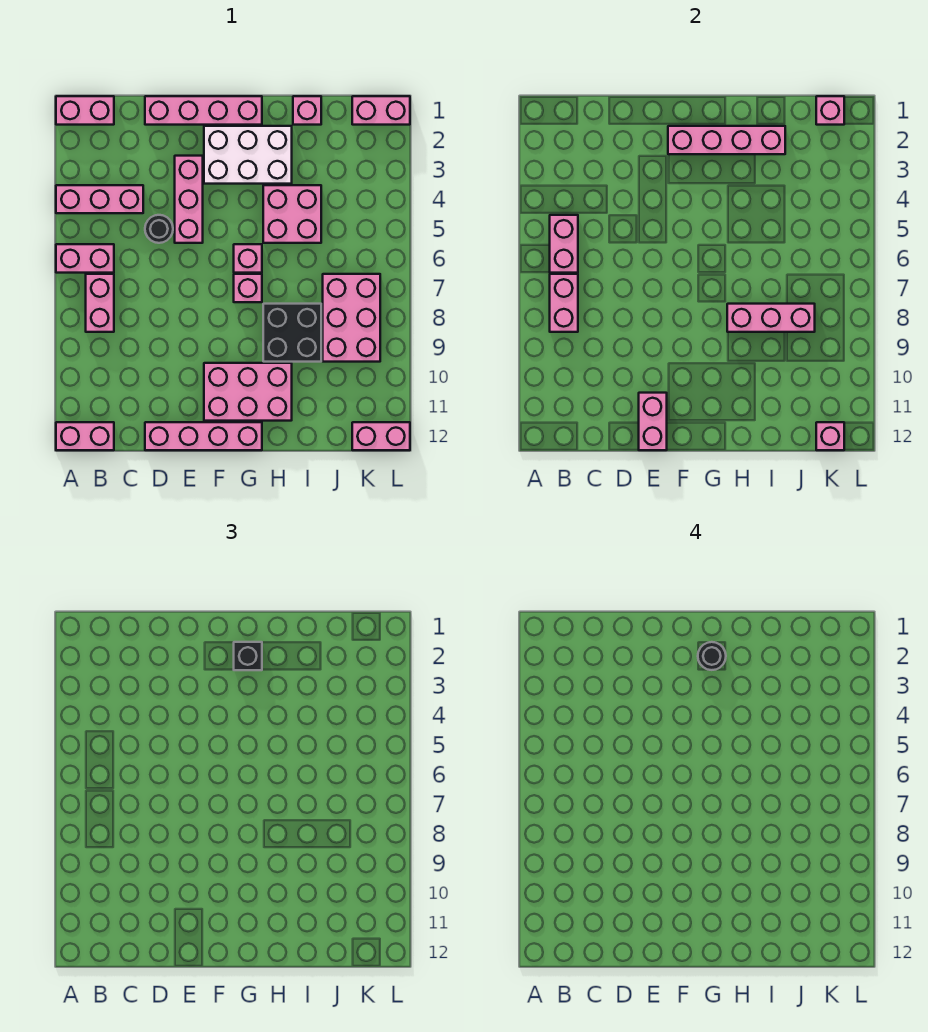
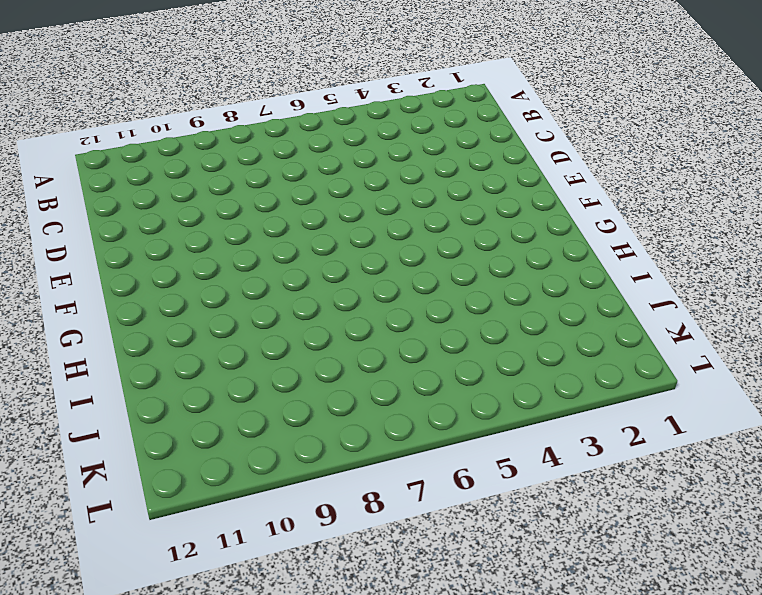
none -> pink 1x2 brick [56,96,114,125]
none -> pink 1x3 brick [56,185,143,213]
none -> pink 1x2 brick [56,244,114,273]

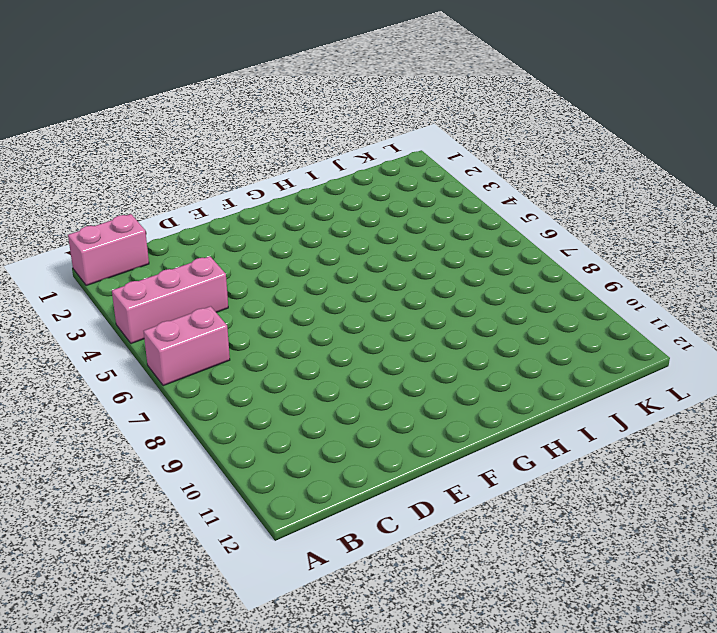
none -> pink 1x2 brick [56,422,114,450]
none -> pink 1x2 brick [86,274,114,332]
none -> pink 1x4 brick [145,96,262,125]

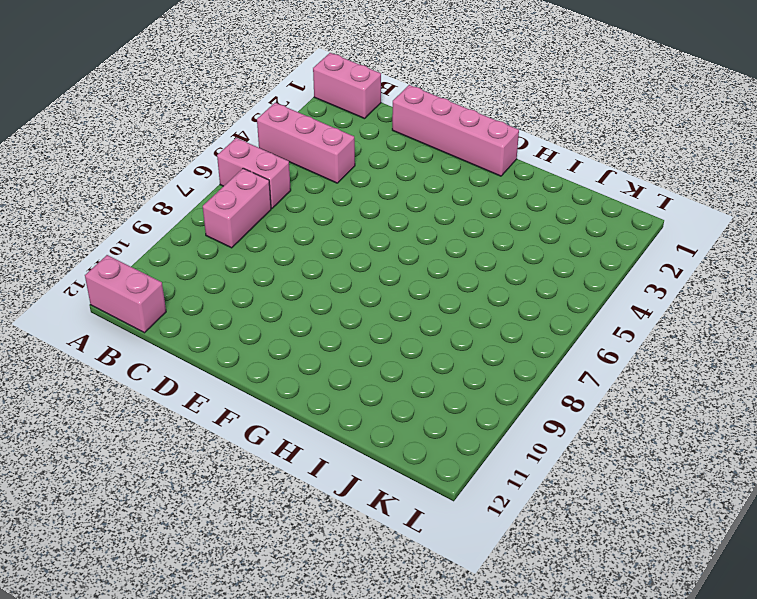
none -> black 1x1 round brick [145,215,173,243]
none -> pink 1x4 brick [145,422,262,450]
none -> pink 1x3 brick [175,156,203,243]

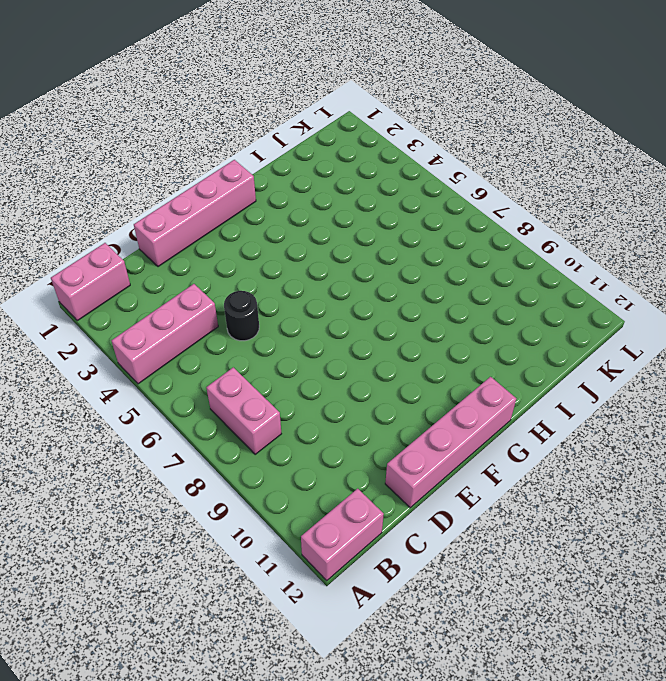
none -> pink 1x2 brick [56,244,114,273]
none -> pink 1x3 brick [175,156,203,243]
none -> white 2x3 brick [204,126,292,184]

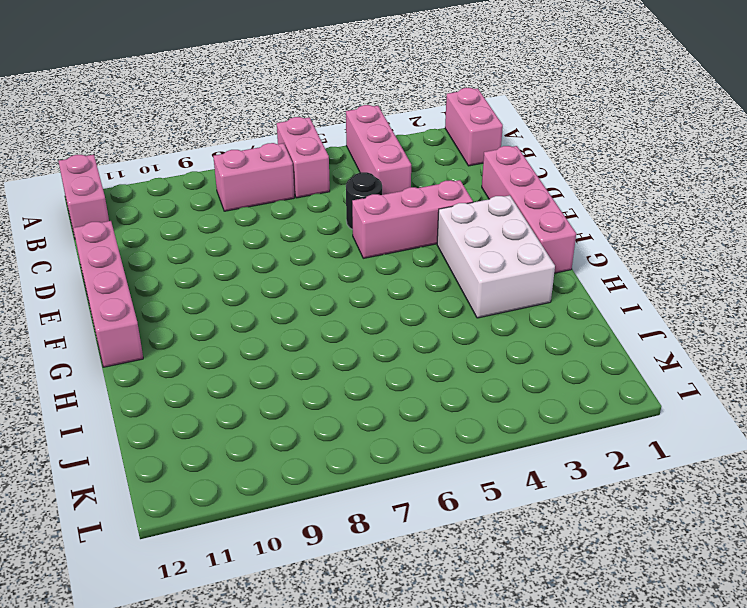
none -> pink 2x3 brick [204,363,292,421]
none -> pink 1x1 brick [234,244,262,273]
none -> pink 1x1 brick [234,274,262,302]

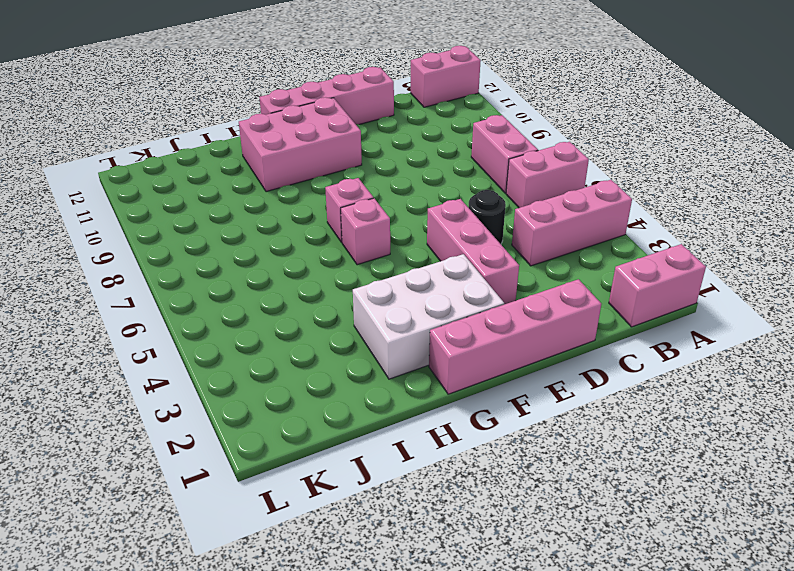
none -> pink 2x2 brick [263,185,321,243]
none -> black 2x2 brick [263,304,321,362]
none -> pink 1x1 brick [293,96,321,125]

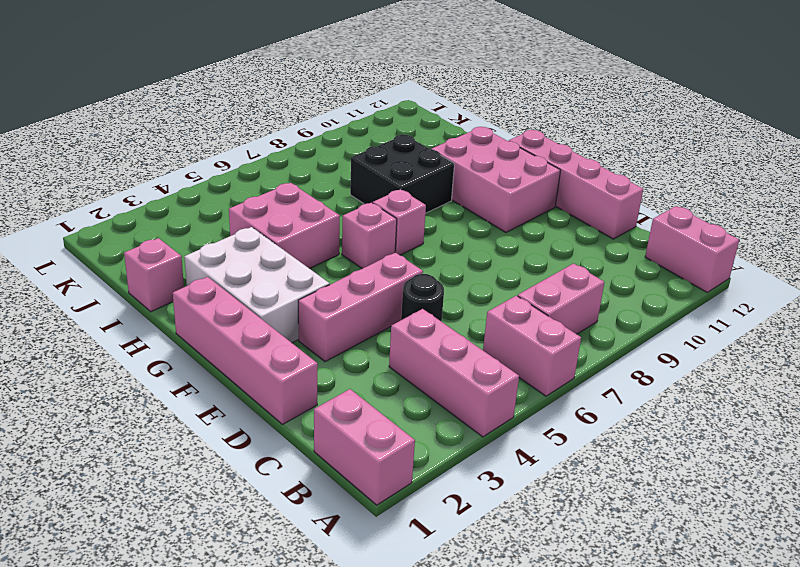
none -> pink 2x3 brick [323,274,380,362]
none -> pink 1x2 brick [352,96,410,125]
none -> pink 1x2 brick [352,422,410,450]

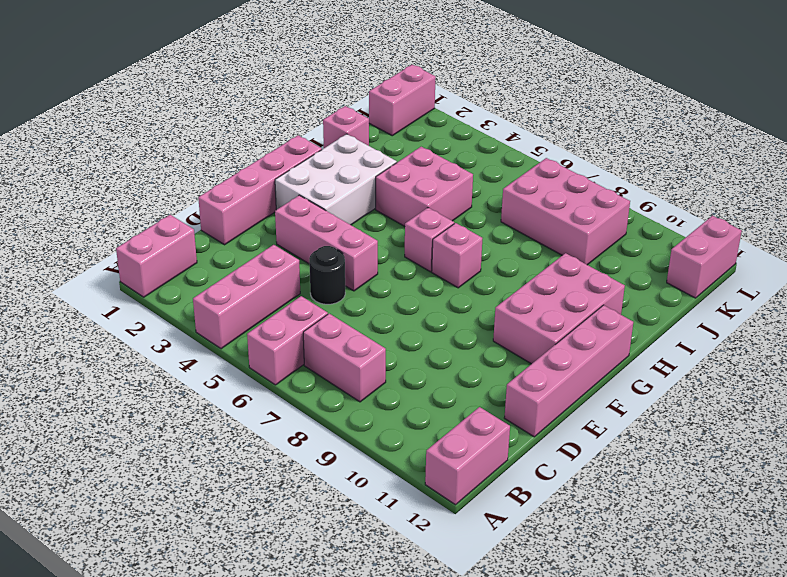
none -> black 2x2 brick [263,304,321,362]
none -> pink 1x2 brick [550,215,578,273]
none -> pink 1x2 brick [550,274,578,332]

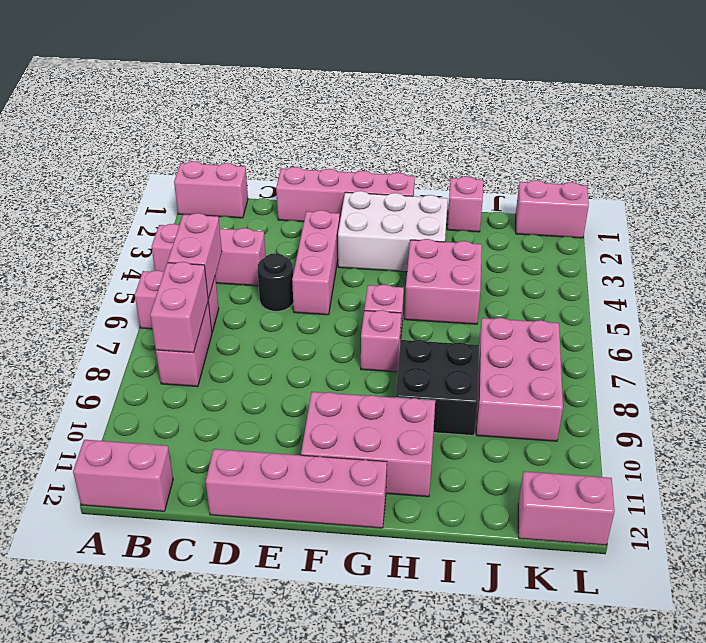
none -> pink 1x2 brick [639,393,667,450]
none -> pink 1x4 brick [668,126,785,154]
none -> pink 1x3 brick [727,304,815,332]

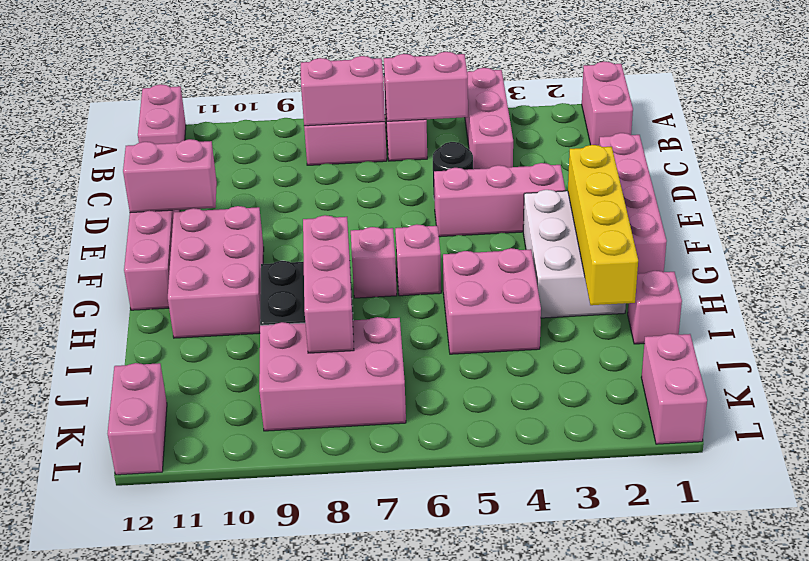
yellow 1x4 brick [568,145,638,305] -> pink 1x4 brick [668,126,785,154]
none -> pink 1x1 brick [816,96,844,125]
none -> pink 1x1 brick [816,422,844,450]
none -> black 1x1 brick [234,642,262,670]

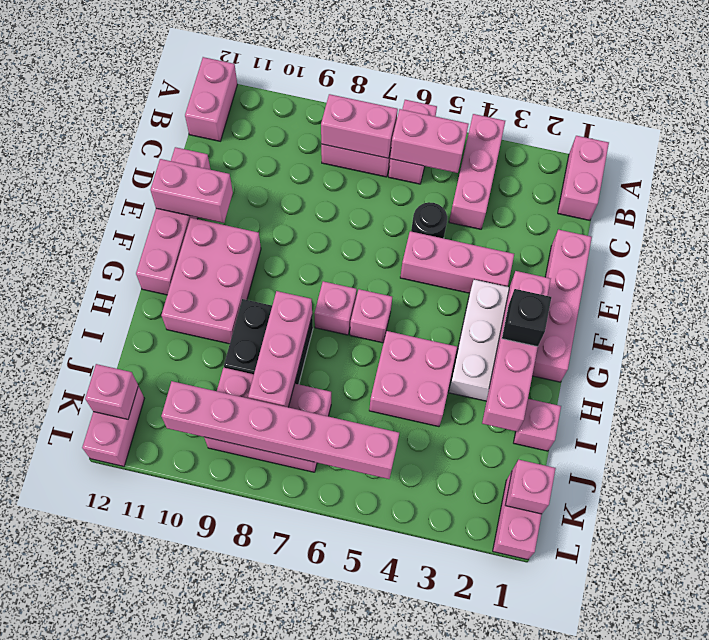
pink 1x6 brick [161,381,399,479] -> none
none -> black 1x1 round brick [698,642,726,670]

